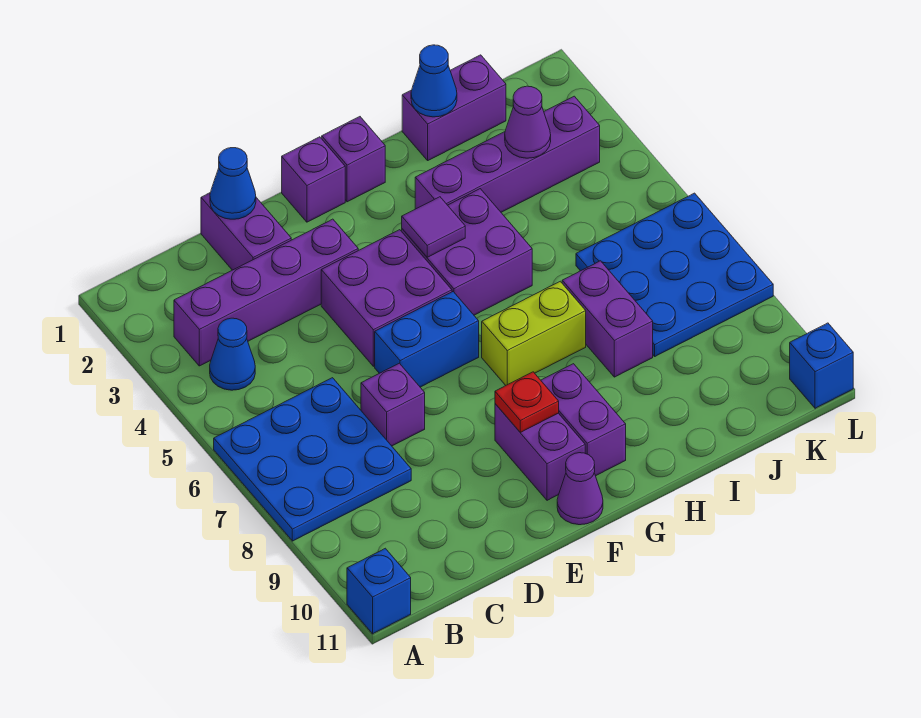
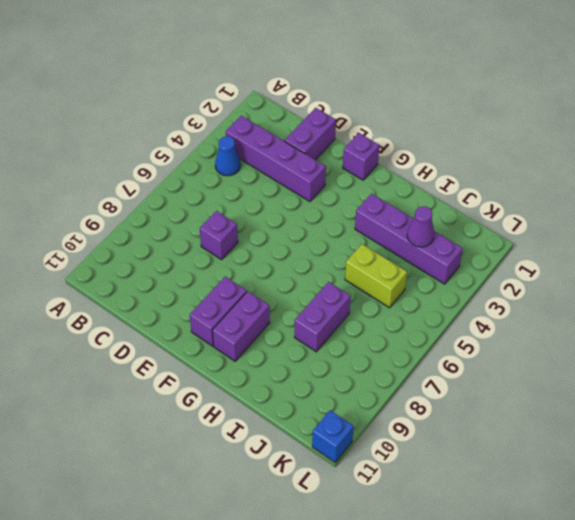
lime 1x2 brick [345,244,407,308] -> lime 1x2 brick moved to [482,281,586,385]
none -> blue 3x3 plate [214,378,411,541]
none -> blue 1x1 brick [347,548,411,634]
none -> purple 2x2 brick [321,230,452,366]

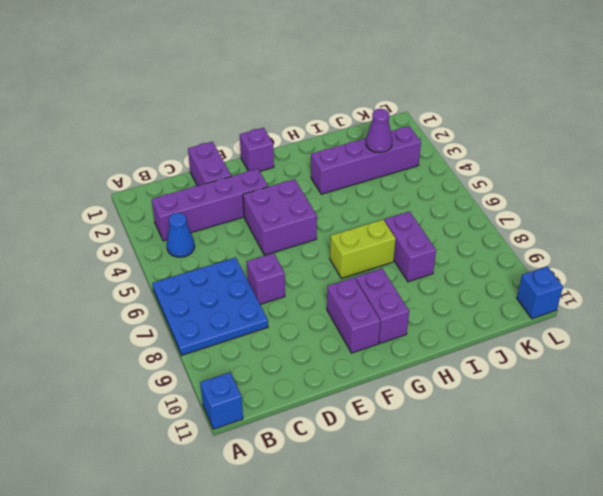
none -> blue 1x2 brick [375,292,479,387]
none -> purple 1x1 cone [557,453,603,525]
none -> purple 1x1 brick [322,117,385,202]

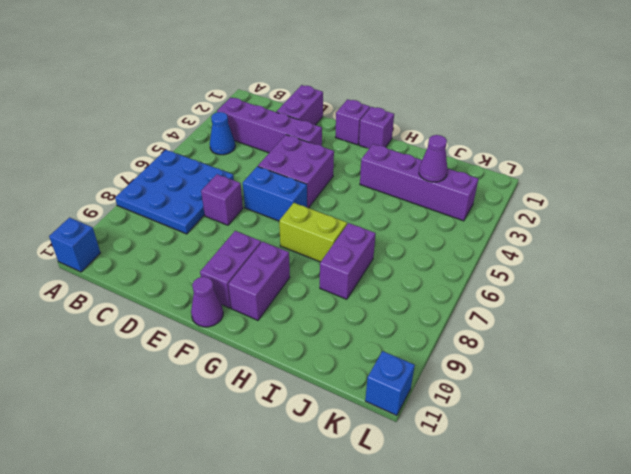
none -> purple 2x2 brick [402,189,532,315]
none -> purple 1x2 brick [402,55,506,160]
none -> blue 3x3 plate [576,193,773,356]

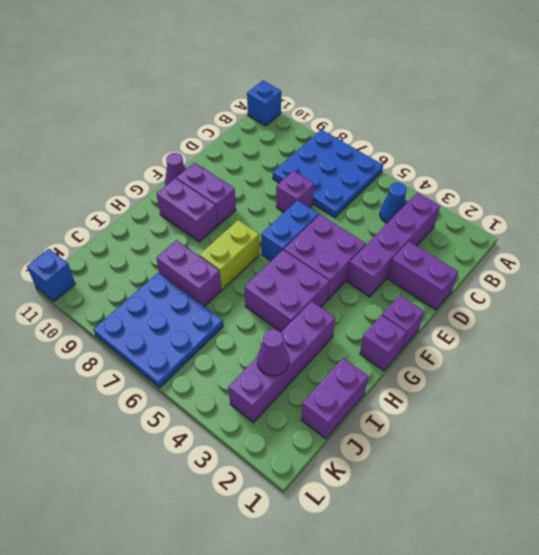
none -> blue 1x1 cone [210,148,256,219]
none -> red 1x1 plate [495,372,559,432]
none -> purple 1x1 tile [402,197,465,257]

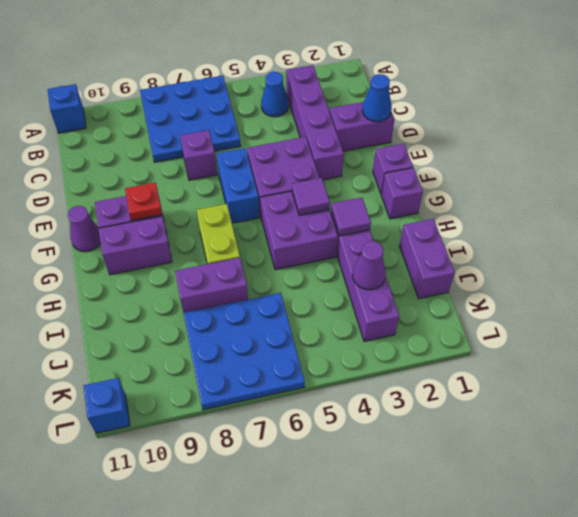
purple 1x1 tile [331,198,371,236] -> none
none -> blue 1x1 cone [411,45,457,117]

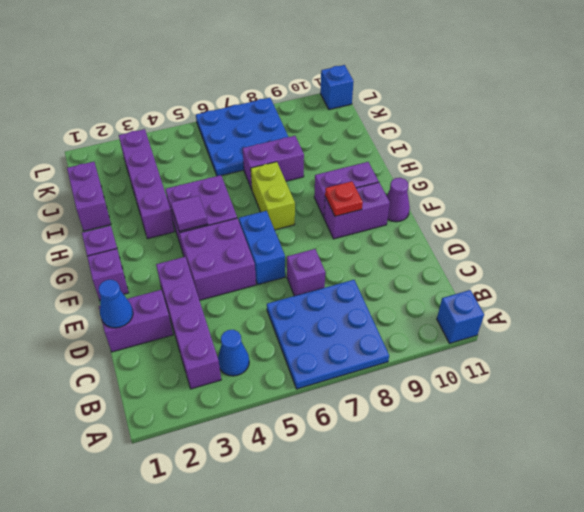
none -> blue 1x1 cone [411,45,457,117]
none -> purple 1x1 cone [505,86,551,158]

